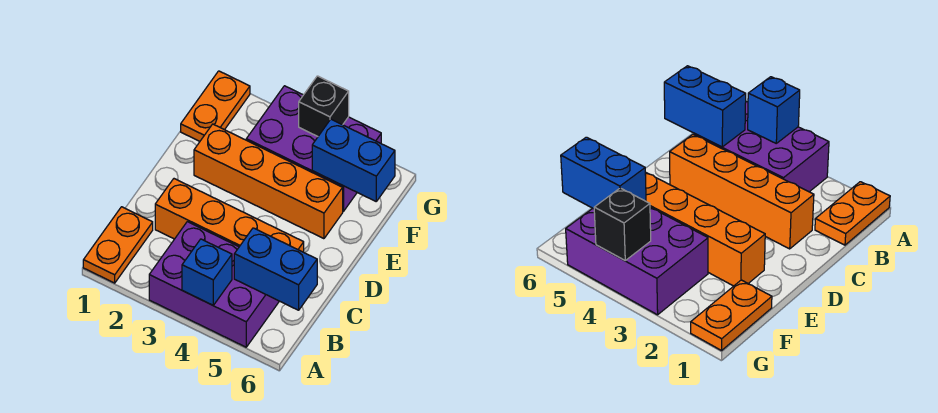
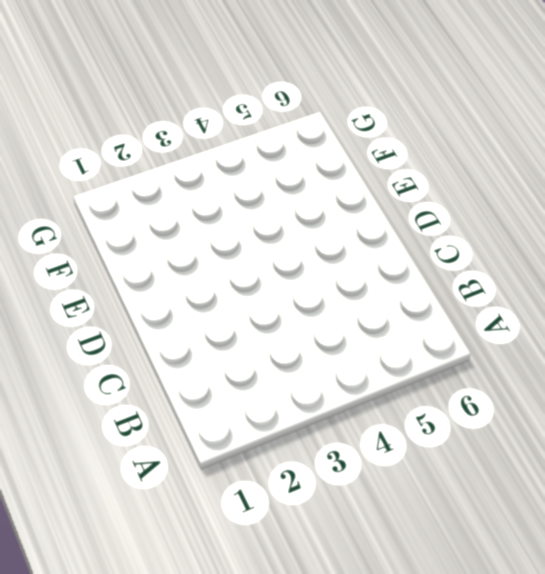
none -> orange 1x2 plate [83,207,153,283]
none -> purple 2x3 brick [149,222,279,347]

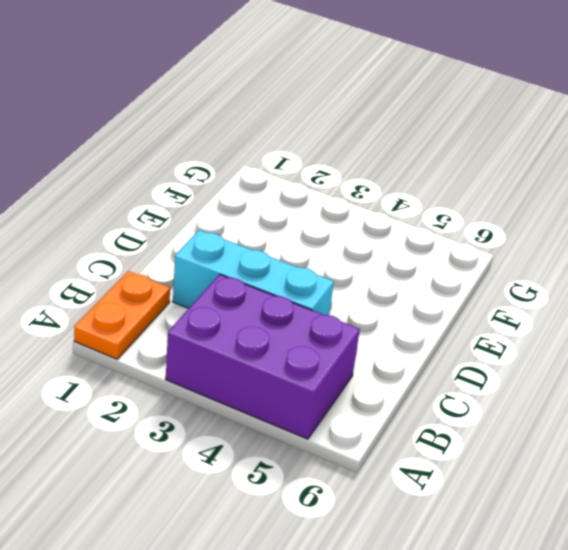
cyan 1x3 brick [173,230,334,315] -> orange 1x4 brick [155,179,304,252]
none -> orange 1x4 brick [194,124,343,239]
none -> orange 1x2 plate [181,71,250,141]

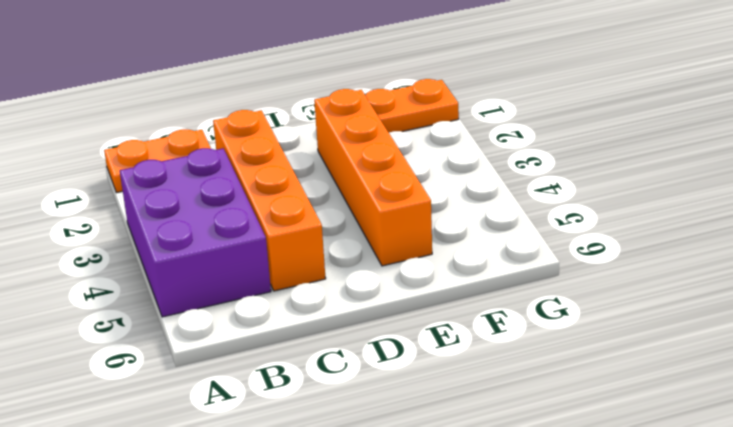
none -> purple 2x3 brick [246,86,381,211]
none -> blue 1x1 brick [182,239,232,305]

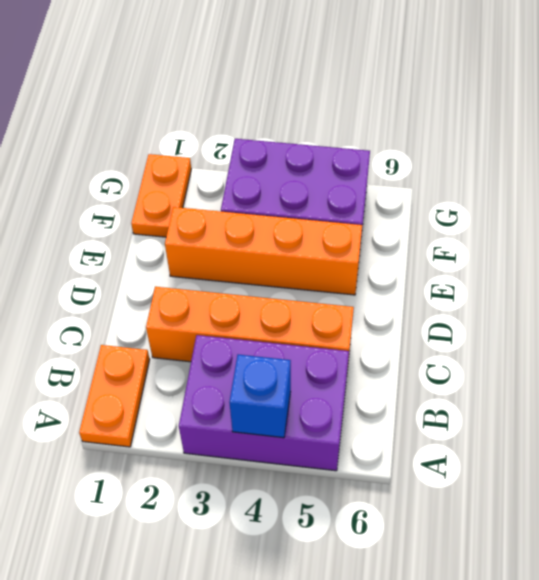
none -> blue 1x2 brick [234,228,317,310]
none -> blue 1x2 brick [312,119,395,201]

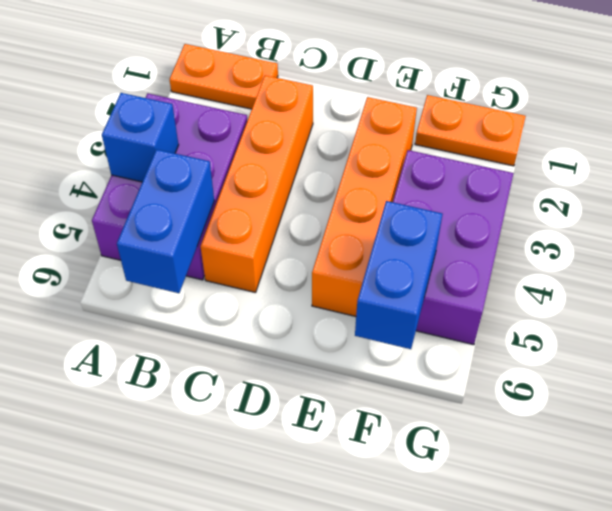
none -> black 1x1 brick [299,76,349,136]

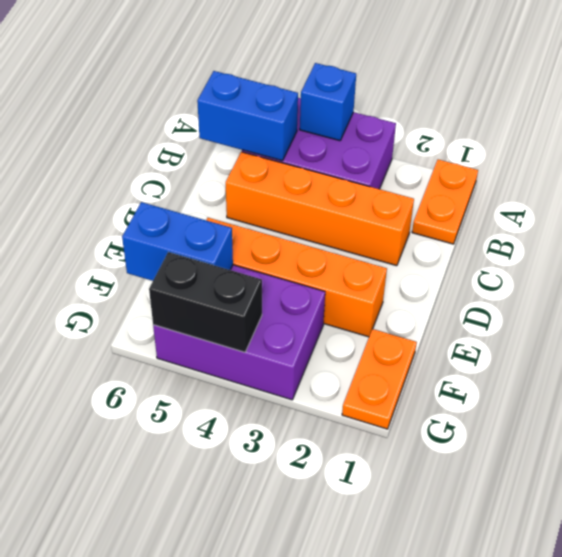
black 1x2 brick [149,252,262,352] -> black 1x1 brick [299,76,349,136]

